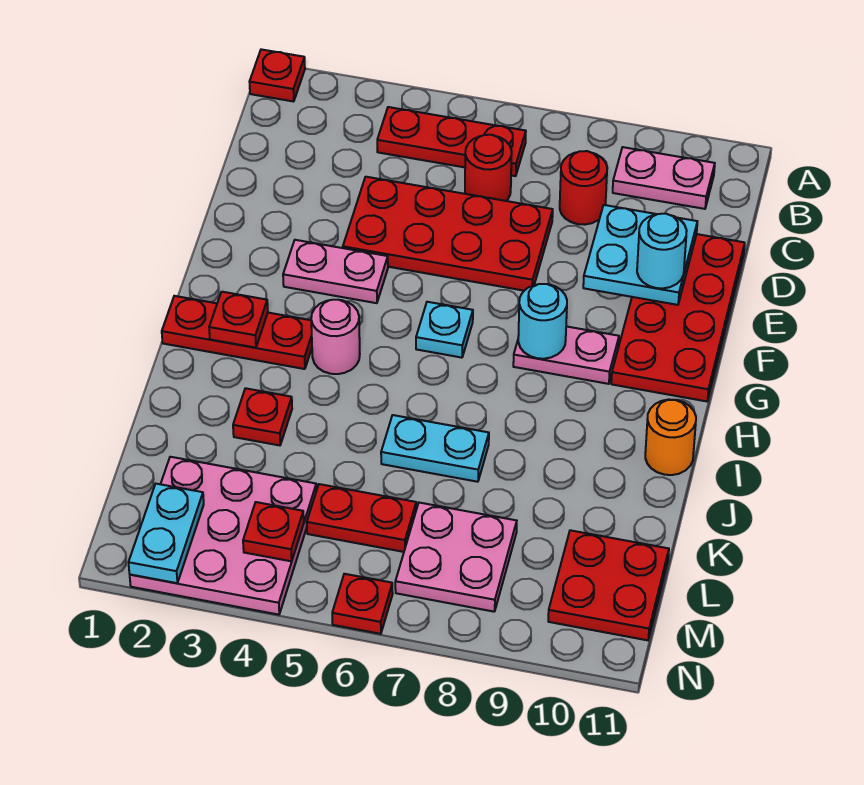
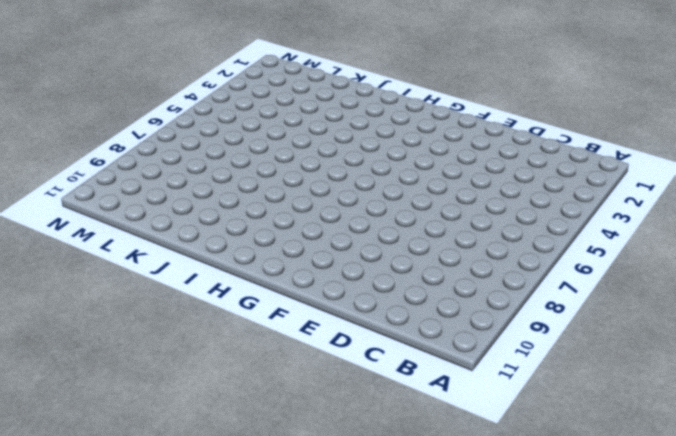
none -> red 1x1 plate [250,49,305,102]
none -> red 1x3 plate [377,107,526,176]
none -> pink 1x2 plate [613,147,715,209]

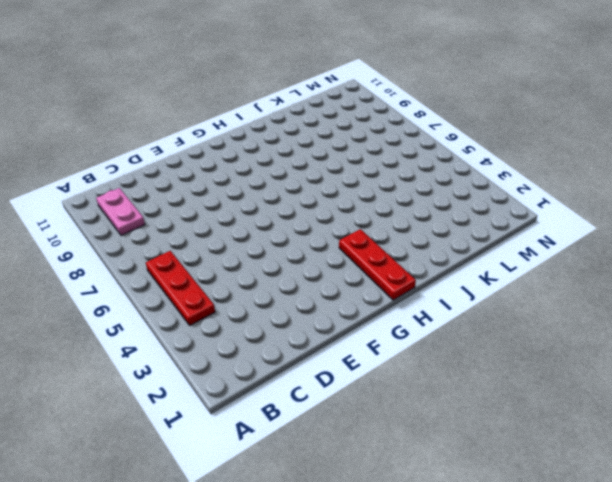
none -> red 1x1 plate [250,49,305,102]
none -> red 1x1 round brick [465,135,512,201]
none -> red 1x1 round brick [560,151,607,225]

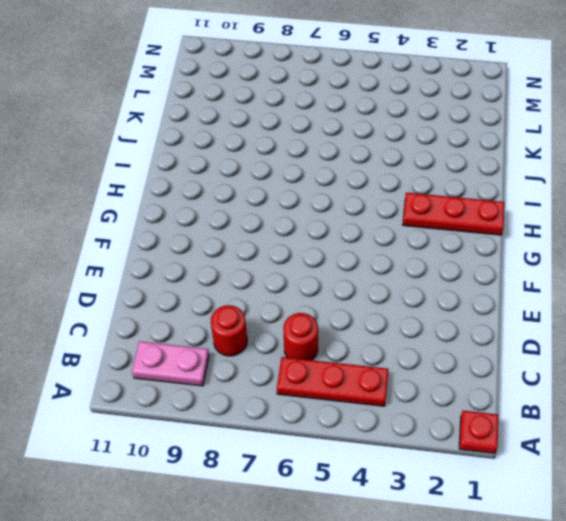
none -> red 2x4 plate [343,177,553,291]
none -> red 2x4 plate [611,234,745,401]
none -> pink 1x2 plate [283,240,388,303]

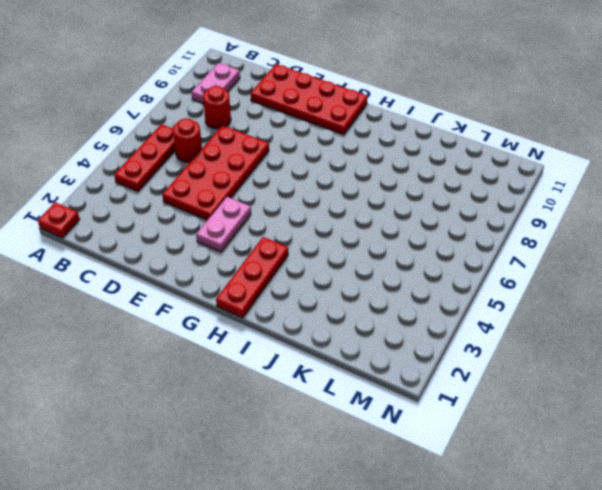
none -> cyan 1x1 plate [416,302,473,358]
none -> pink 1x2 plate [513,326,619,384]
none -> pink 1x1 round brick [311,300,360,374]

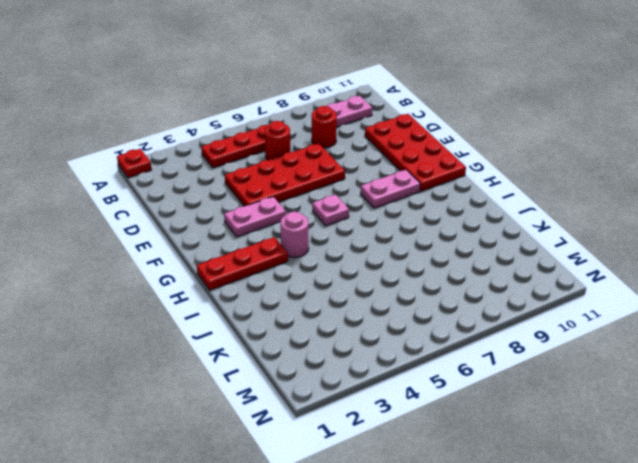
pink 1x1 plate [312,195,349,226] -> cyan 1x1 plate [416,302,473,358]
none -> orange 1x1 round brick [645,400,696,475]
none -> red 1x1 plate [233,388,292,445]
none -> cyan 1x2 plate [381,415,489,482]

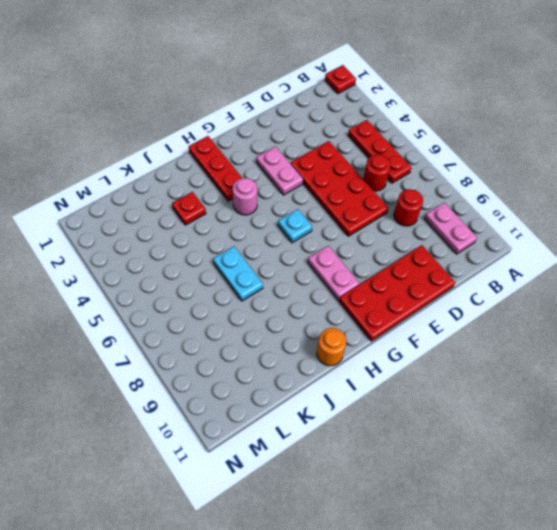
none -> pink 3x3 plate [130,457,317,615]
none -> red 1x2 plate [307,484,416,552]
none -> pink 2x2 plate [395,503,517,612]

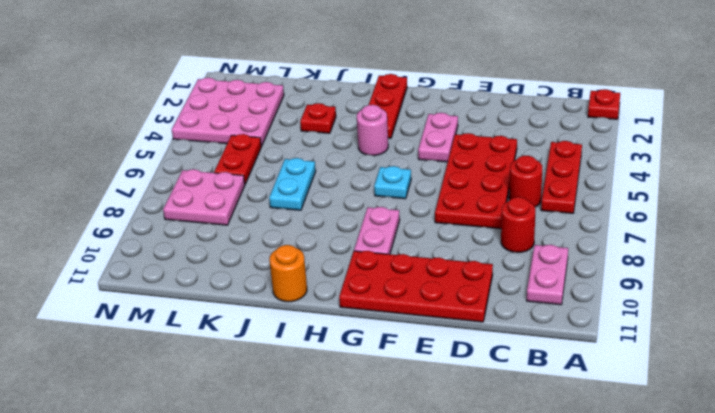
none -> red 2x2 plate [548,530,669,640]
none -> red 1x1 plate [332,574,393,634]
none -> cyan 2x2 plate [583,205,697,305]

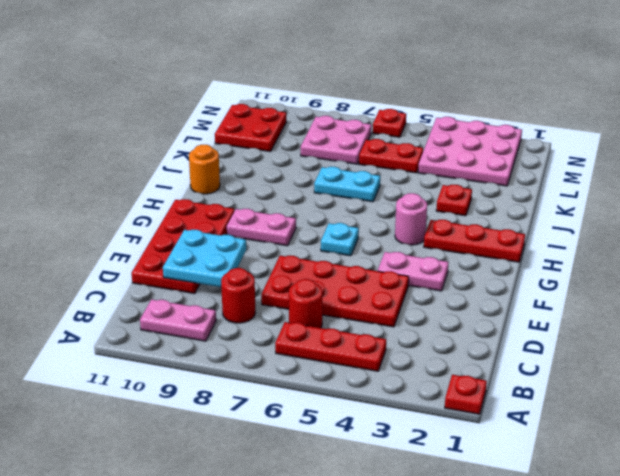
none -> cyan 1x1 round brick [518,284,567,359]
none -> red 1x1 plate [209,292,268,348]
none -> cyan 1x2 plate [128,484,204,583]

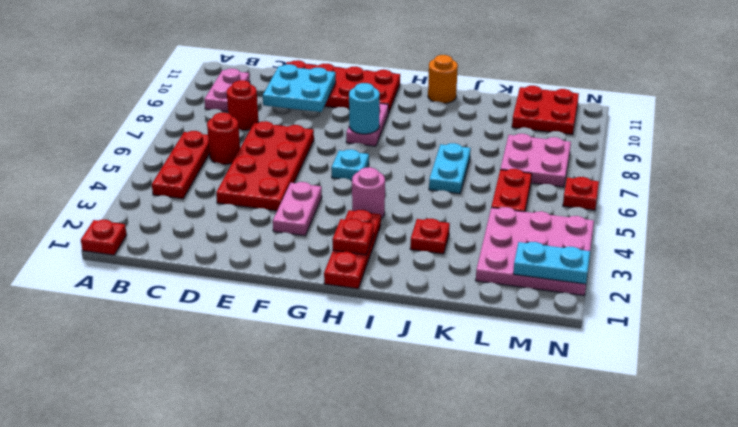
none -> red 1x1 plate [243,502,304,561]
none -> cyan 1x1 round brick [637,214,687,288]

